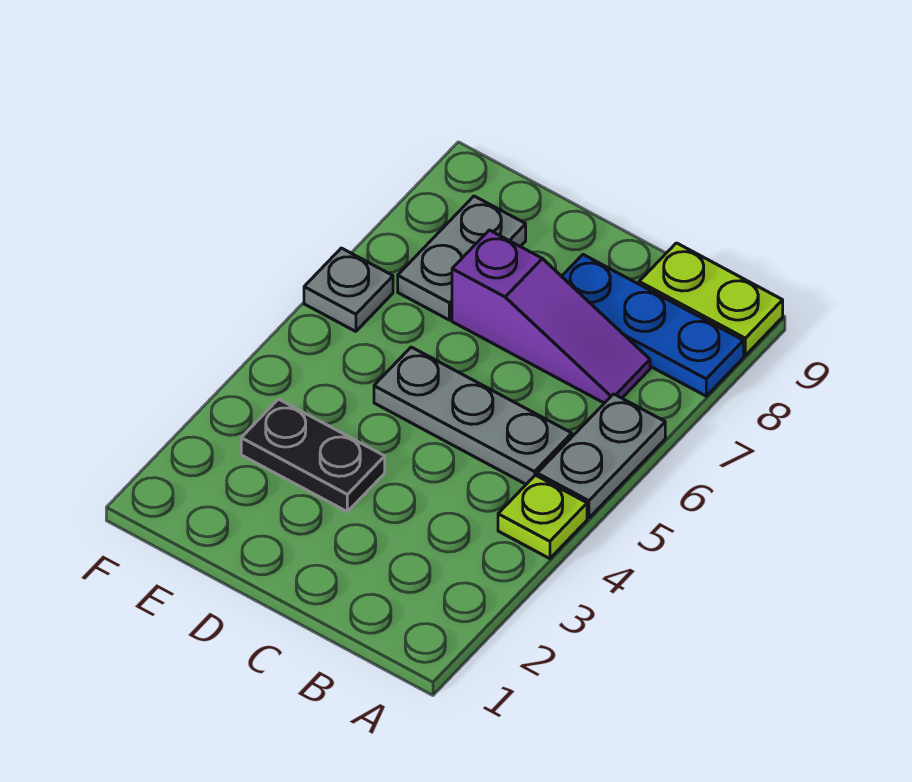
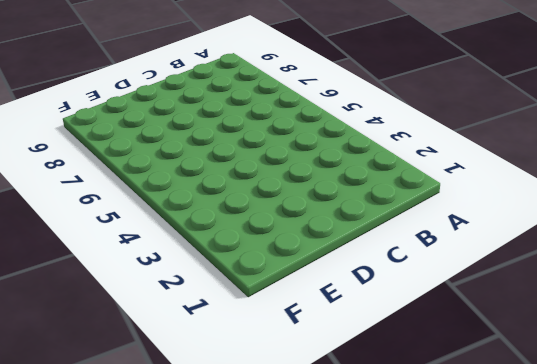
none -> lime 1x1 plate [498,475,587,559]
none -> grey 1x2 plate [537,394,665,518]

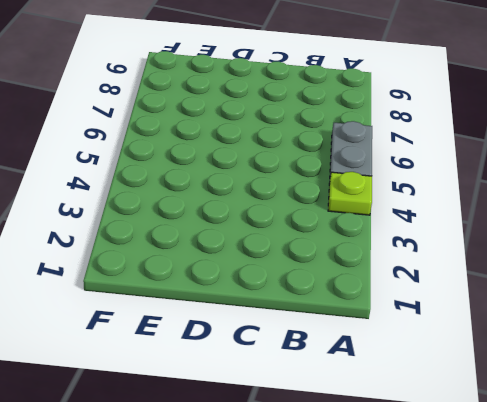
none -> blue 1x3 plate [562,255,744,396]
none -> lime 1x2 plate [639,243,783,355]

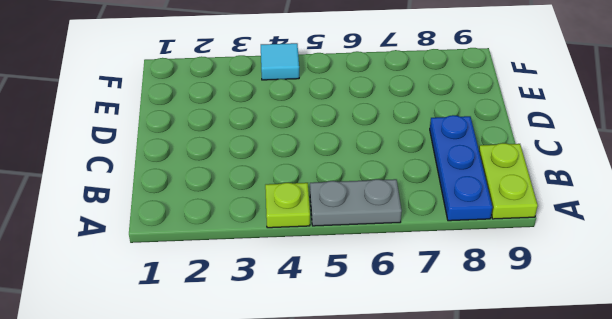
cyan 1x1 tile [261,43,299,80] -> none
none -> grey 1x3 plate [374,347,572,484]
none -> purple 1x3 slope [452,230,650,403]

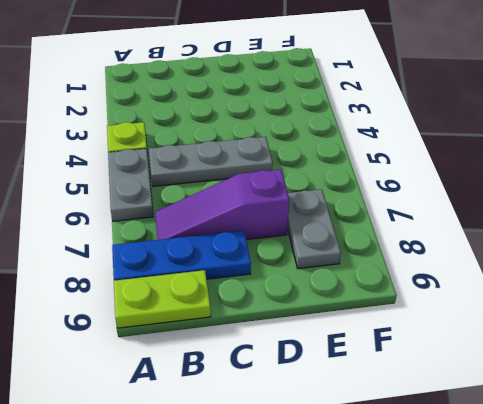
none -> black 1x2 plate [241,399,385,512]
none -> grey 1x1 plate [304,248,393,331]

